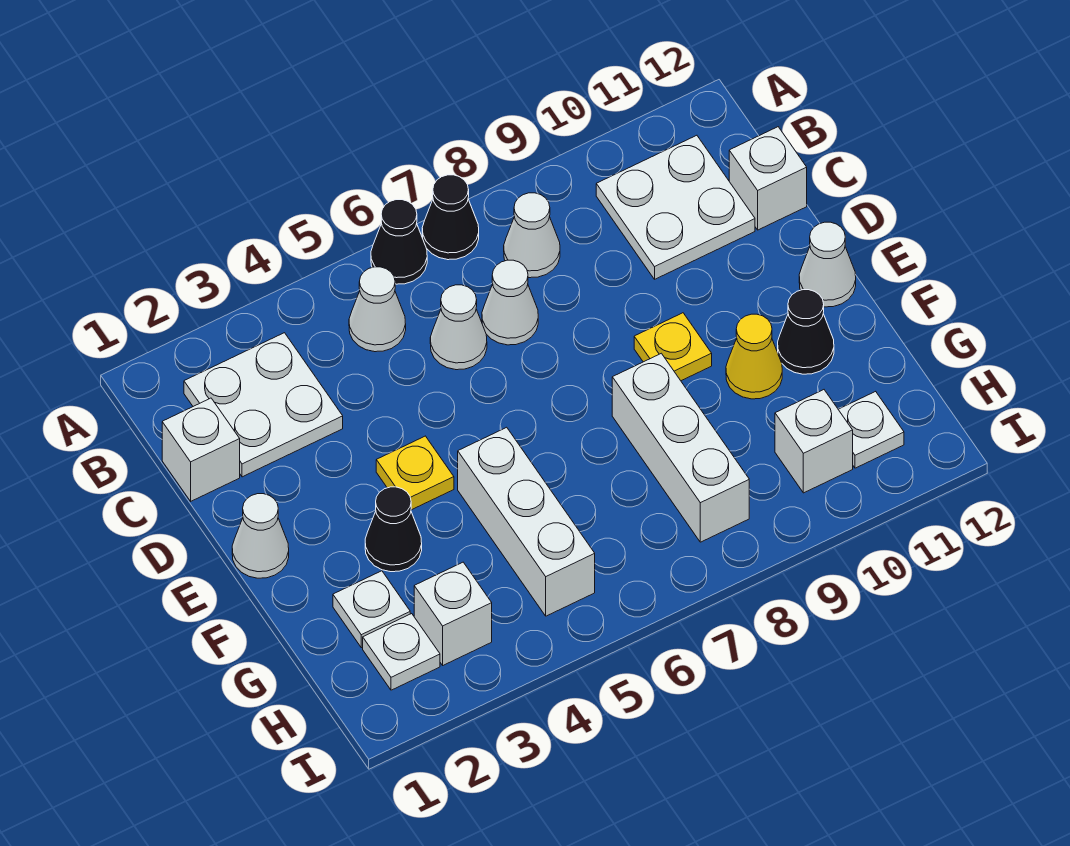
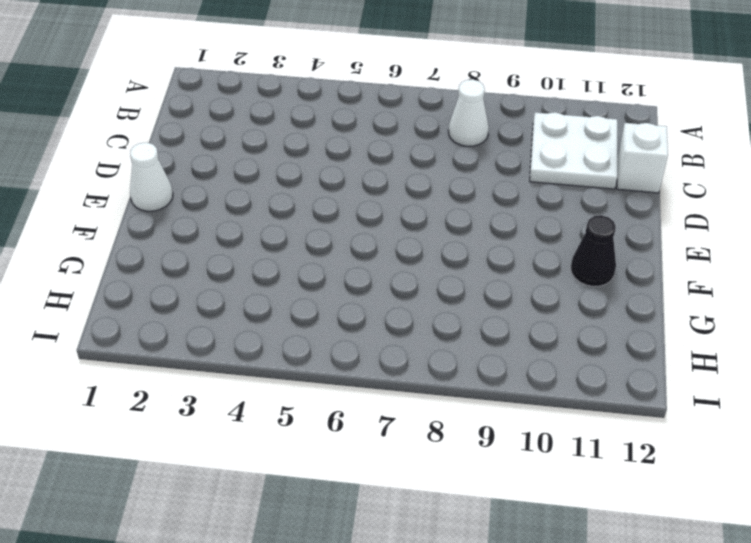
none -> black 1x1 cone [371,200,427,284]
none -> black 1x1 cone [422,175,479,260]
none -> white 2x2 plate [184,333,343,477]

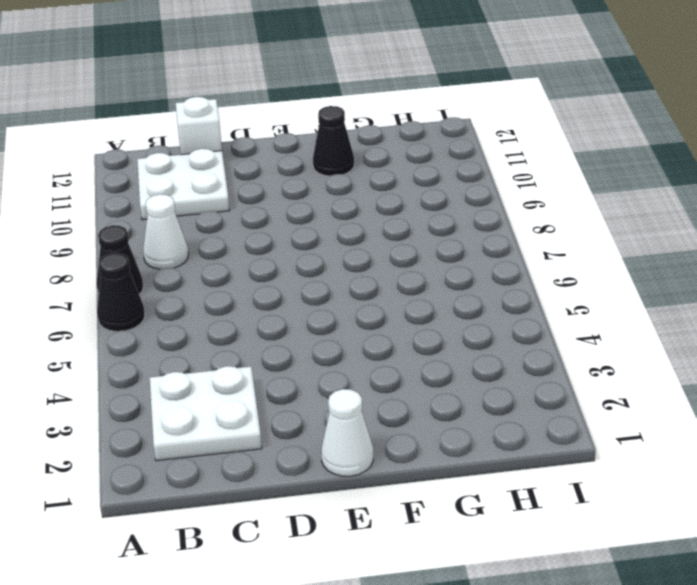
none -> white 1x1 cone [349,267,406,352]
none -> white 1x1 brick [162,398,240,501]
none -> white 1x1 cone [430,285,487,370]

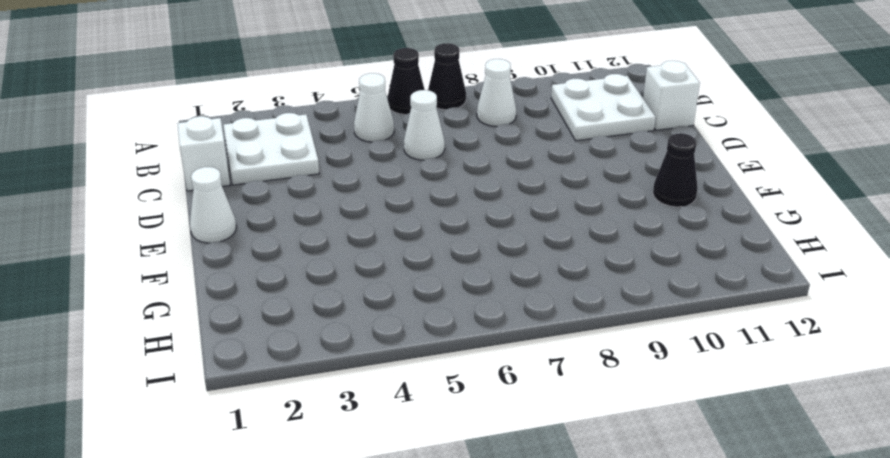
none -> white 1x1 cone [482,260,538,345]
none -> yellow 1x1 plate [376,436,454,510]
none -> yellow 1x1 plate [634,313,712,381]

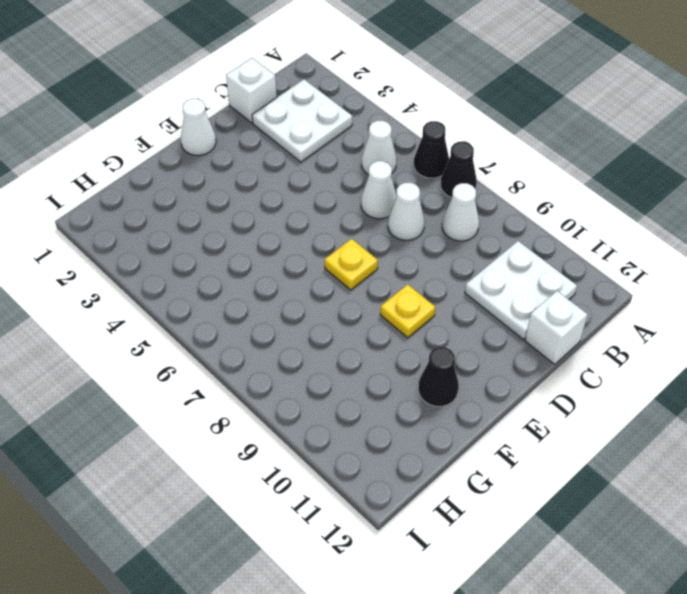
yellow 1x1 plate [325,239,378,290] -> yellow 1x1 plate moved to [376,436,454,510]
none -> white 1x1 cone [799,222,856,307]
none -> black 1x1 cone [365,487,422,572]
none -> white 1x3 brick [458,427,595,616]

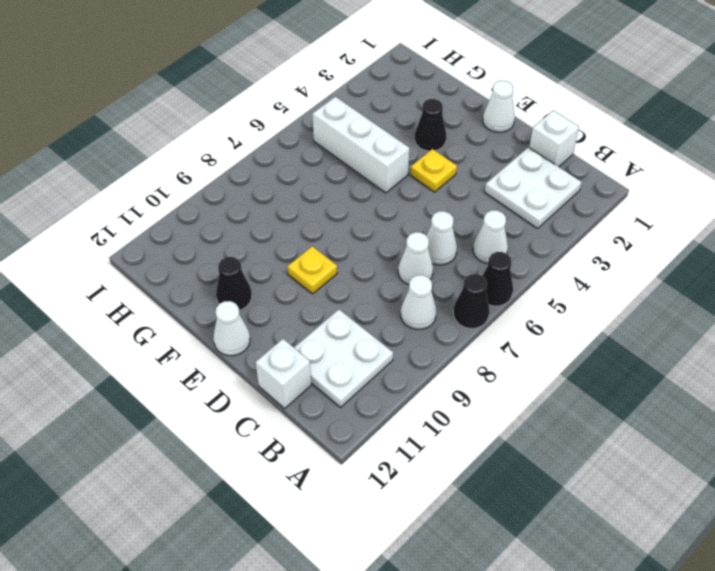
none -> white 1x3 brick [612,353,749,542]
none -> yellow 1x1 cone [726,314,782,399]
none -> white 1x1 plate [333,571,410,648]

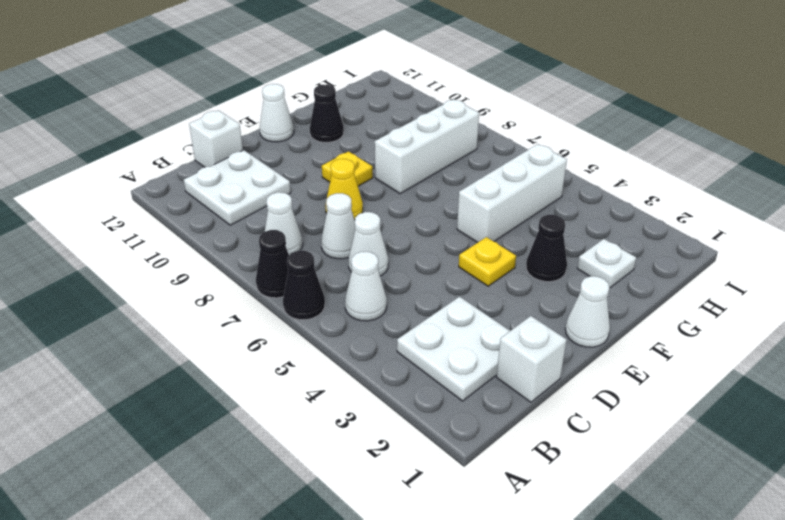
yellow 1x1 cone [326,159,363,220] -> yellow 1x1 cone moved to [726,314,782,399]
none -> white 1x1 plate [363,614,440,690]
none -> white 1x1 brick [414,562,492,665]
none -> white 1x1 brick [775,390,853,493]

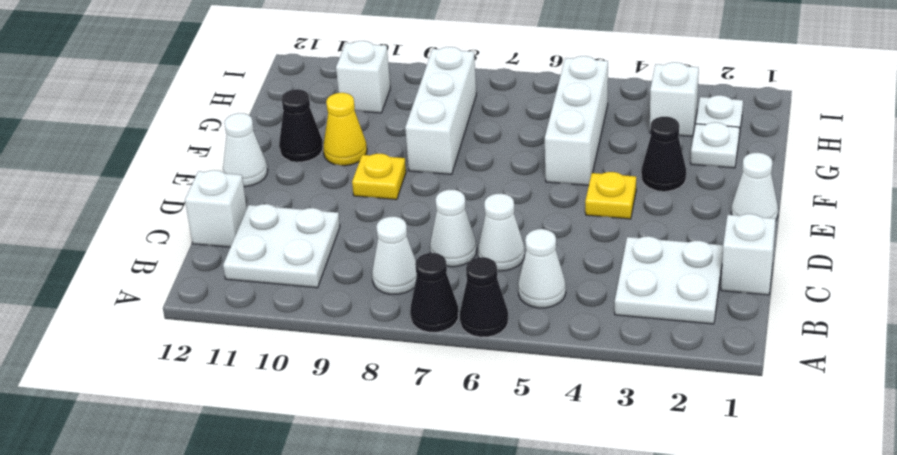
none -> white 1x1 plate [838,391,904,468]

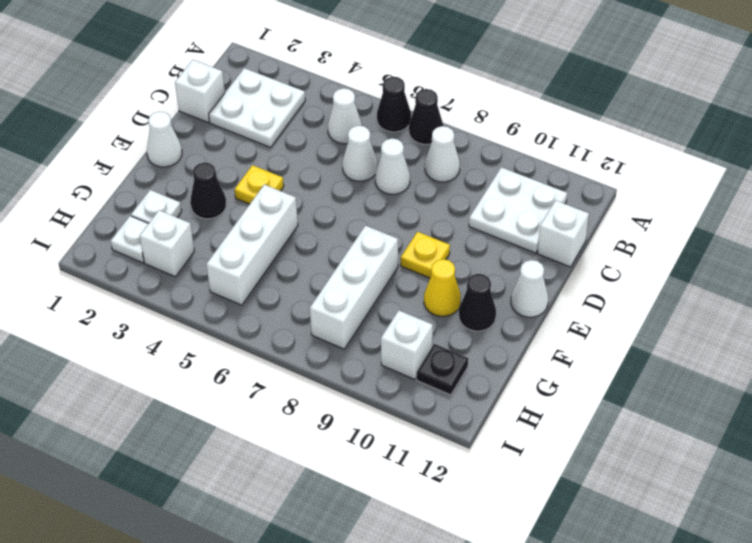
black 1x1 plate [417,344,468,395] -> white 1x1 plate [838,391,904,468]

